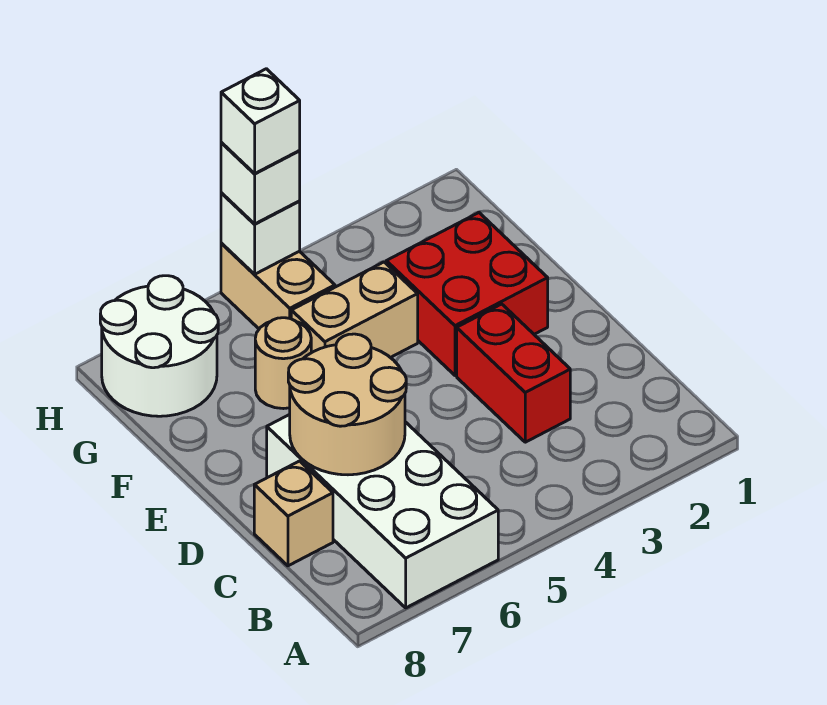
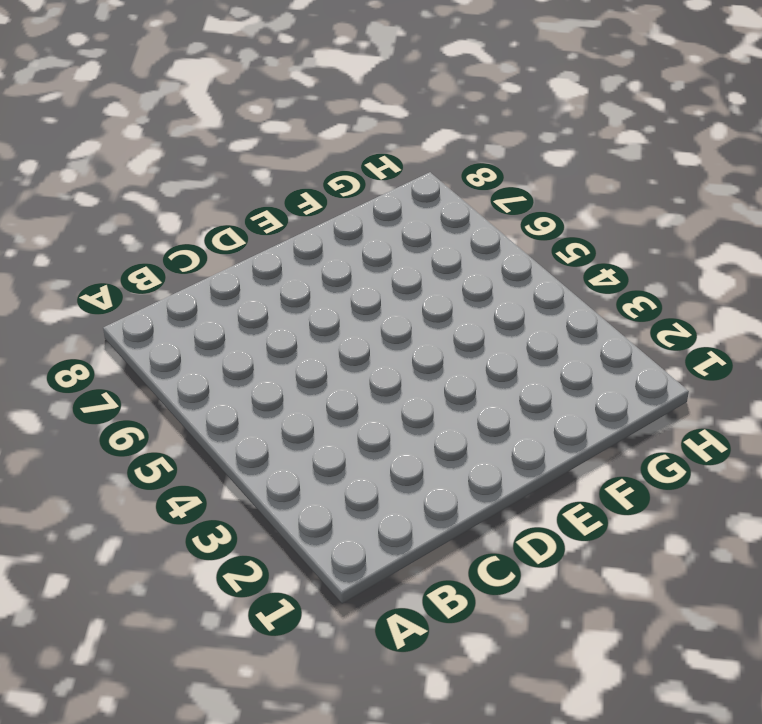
none -> white 2x4 brick [267,414,498,608]
none -> red 1x2 brick [457,304,570,442]
none -> tan 1x1 brick [254,461,333,566]

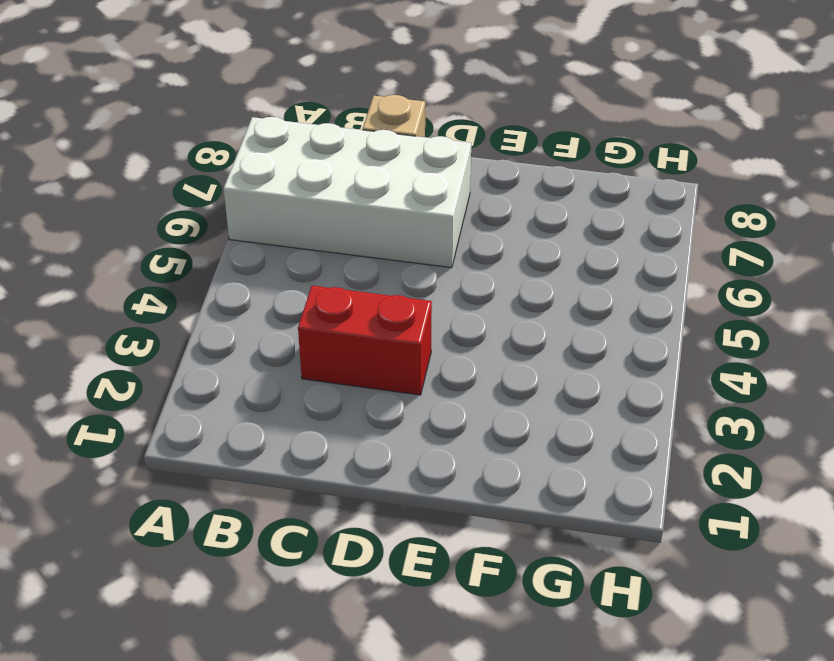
none -> red 2x2 brick [386,213,548,375]
none -> tan 1x2 brick [291,262,418,358]
none -> tan 1x1 round brick [255,318,311,409]

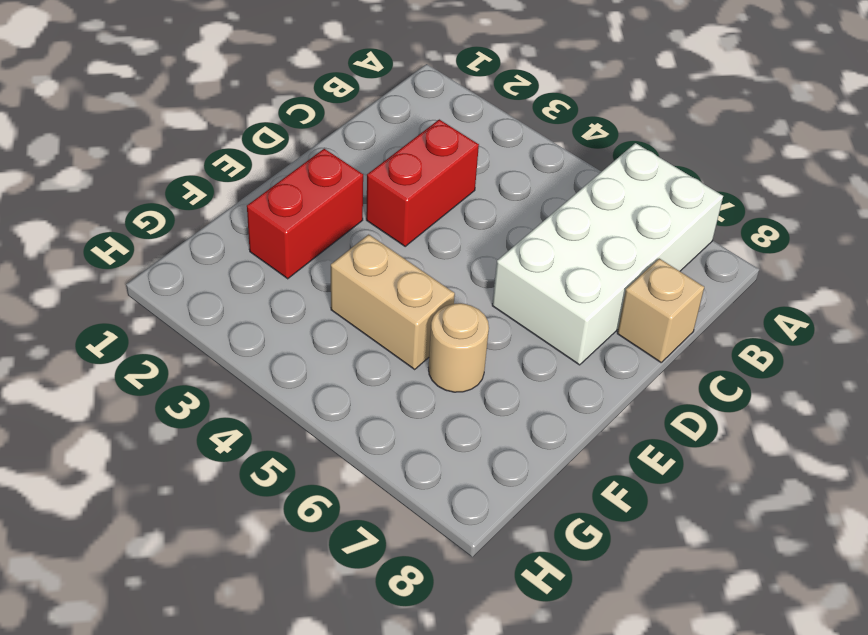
red 1x2 brick [247,149,363,279] -> red 2x2 brick [386,213,548,375]
none -> tan 1x2 brick [221,243,335,329]
none -> white 2x2 round brick [100,276,218,416]
none -> tan 2x2 round brick [288,334,406,475]

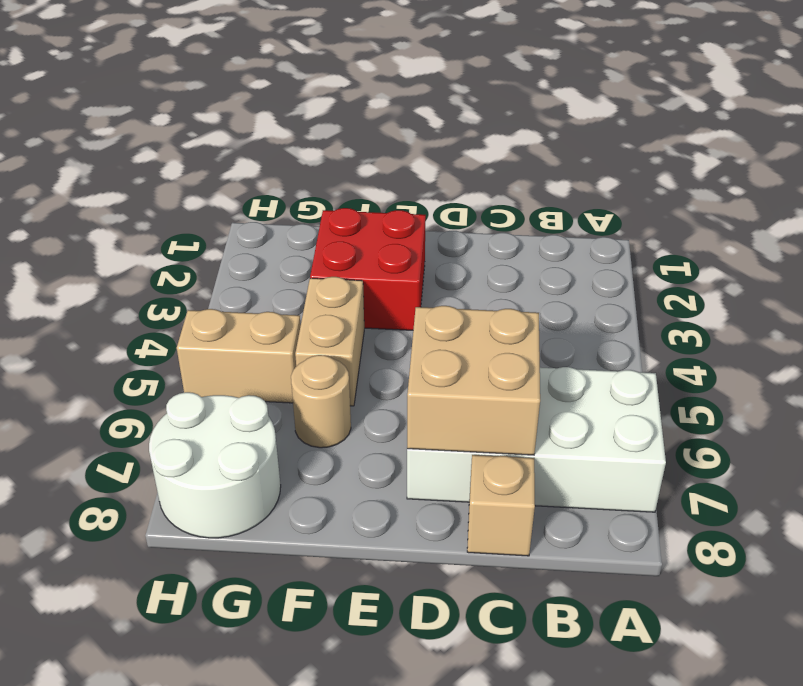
tan 2x2 brick [407,306,540,455] -> tan 2x2 round brick [288,334,406,475]
none -> red 1x2 brick [457,304,570,442]
none -> white 1x1 brick [221,193,300,274]
none -> white 1x1 brick [221,142,300,224]

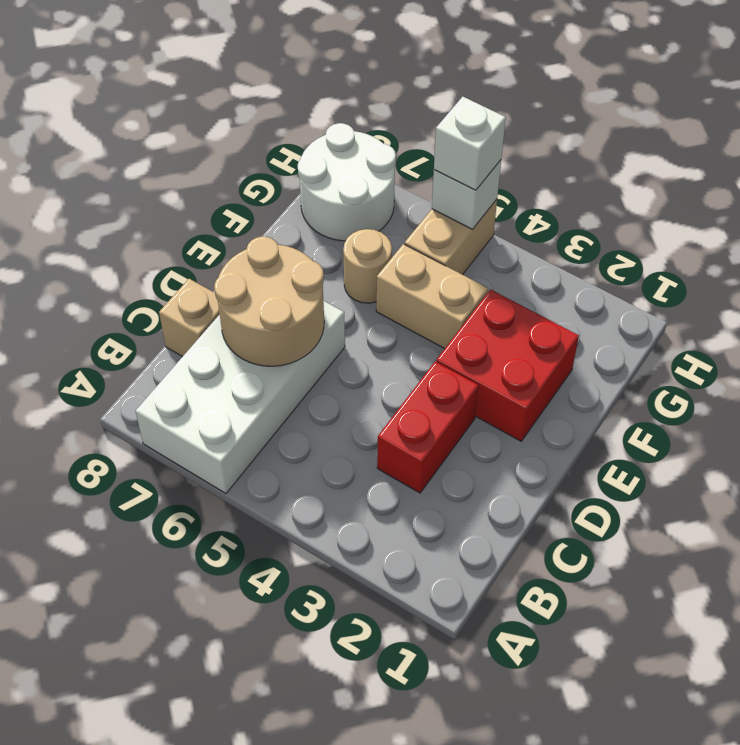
none -> white 1x1 brick [221,69,300,173]

